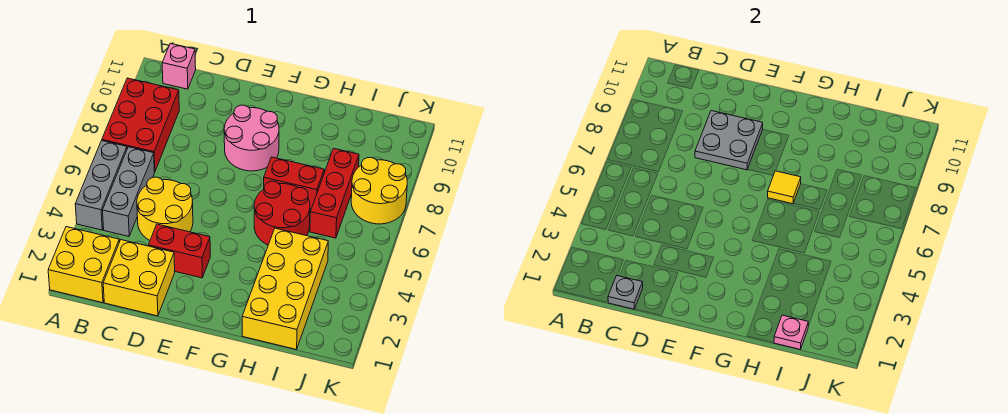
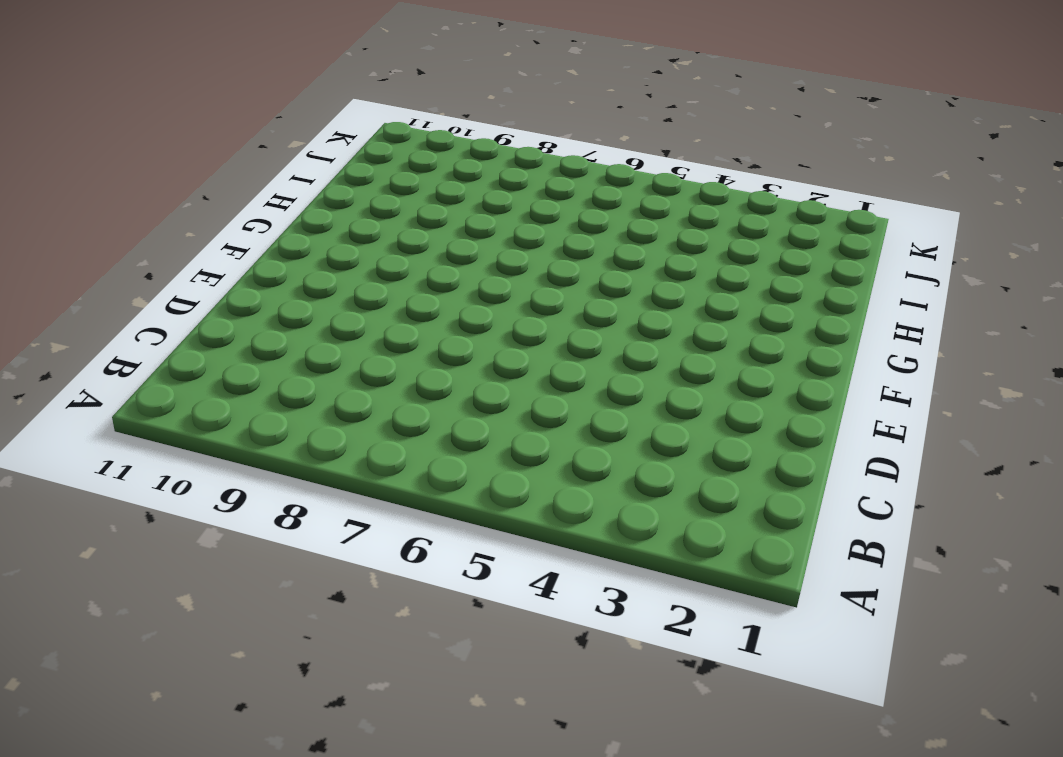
none -> yellow 2x2 brick [48,227,119,303]
none -> grey 1x3 brick [75,141,127,230]
none -> red 2x3 brick [102,78,179,172]

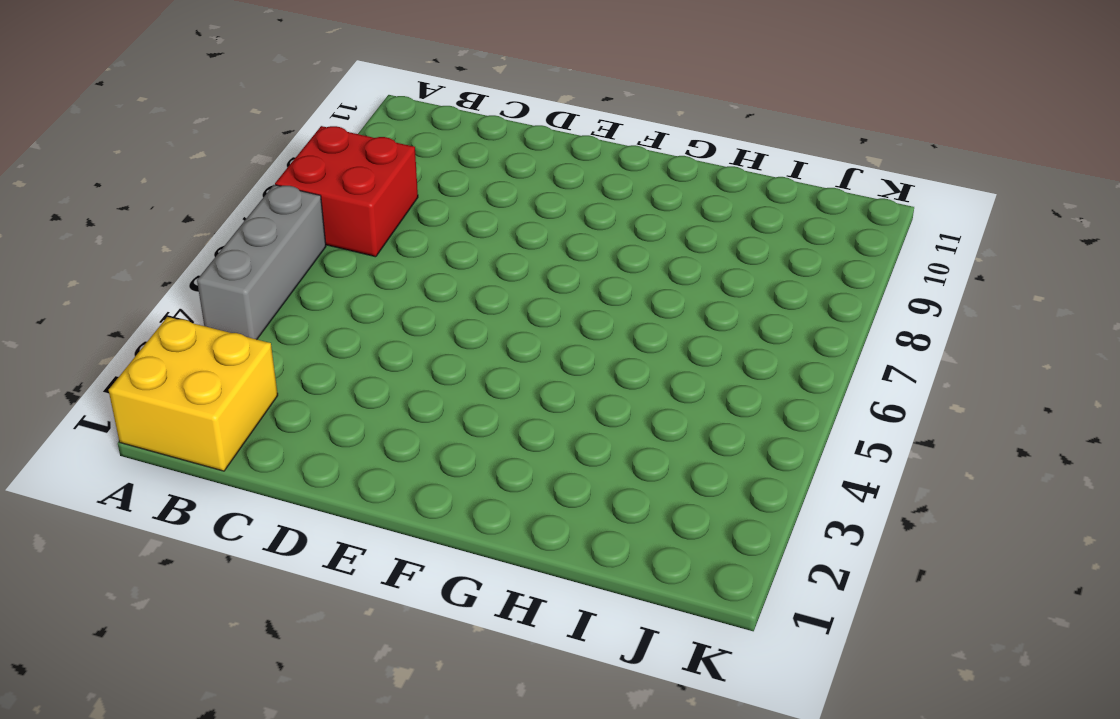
red 2x2 brick [275,126,418,257] -> red 2x3 brick [102,78,179,172]
none -> grey 1x3 brick [103,147,154,236]
none -> pink 1x1 brick [162,43,196,89]
none -> yellow 2x2 brick [103,240,175,316]

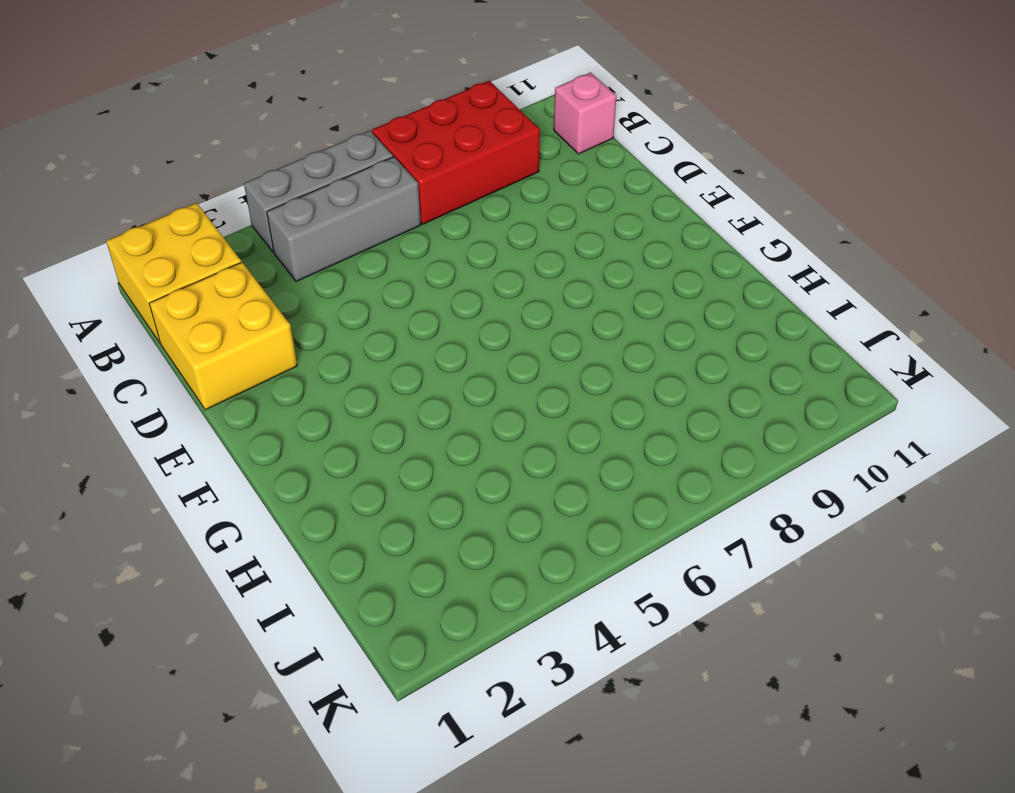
none -> yellow 2x2 round brick [137,177,193,240]
none -> red 1x2 brick [148,224,210,278]
none -> pink 2x2 round brick [224,105,279,171]

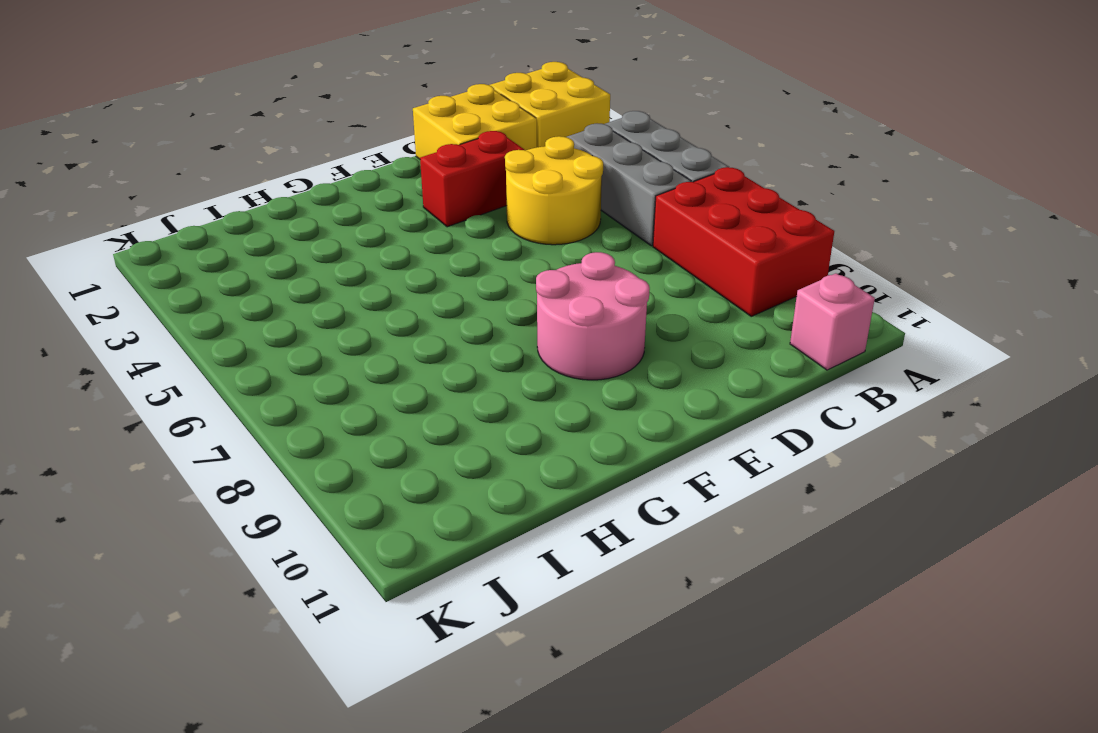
none -> red 2x2 round brick [254,181,310,245]
none -> red 1x2 brick [264,157,324,209]
none -> yellow 2x4 brick [242,228,328,350]

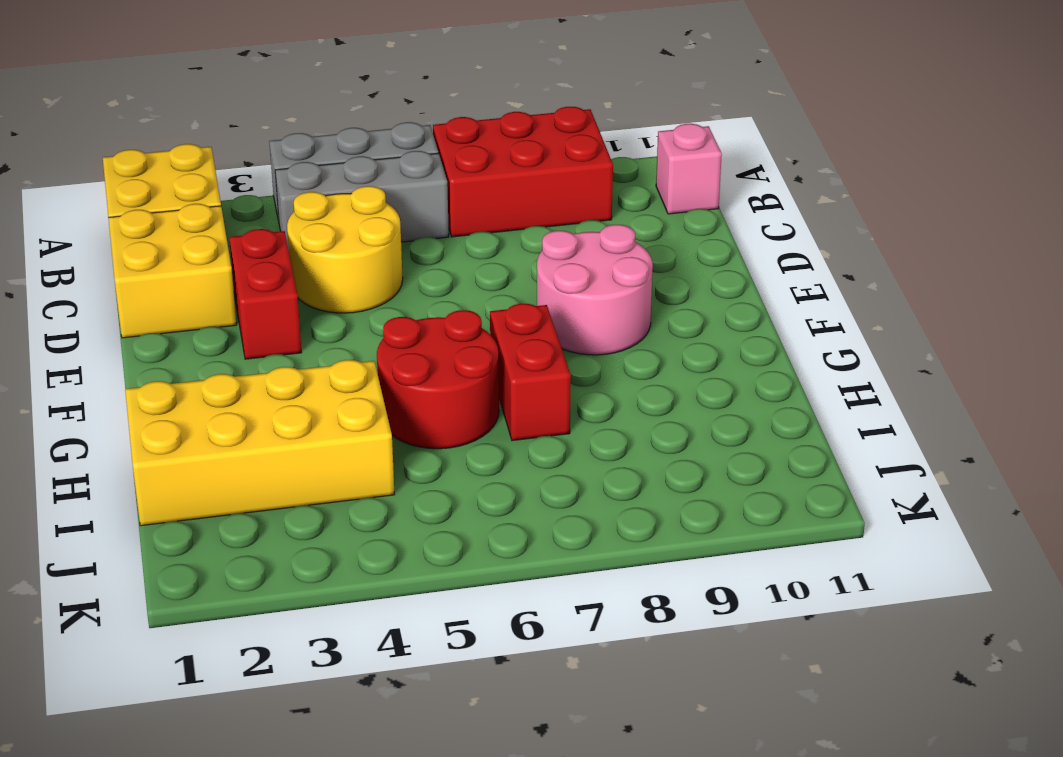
none -> red 1x3 brick [310,148,359,238]
none -> yellow 2x2 round brick [351,158,407,224]
none -> grey 1x1 plate [608,276,643,309]

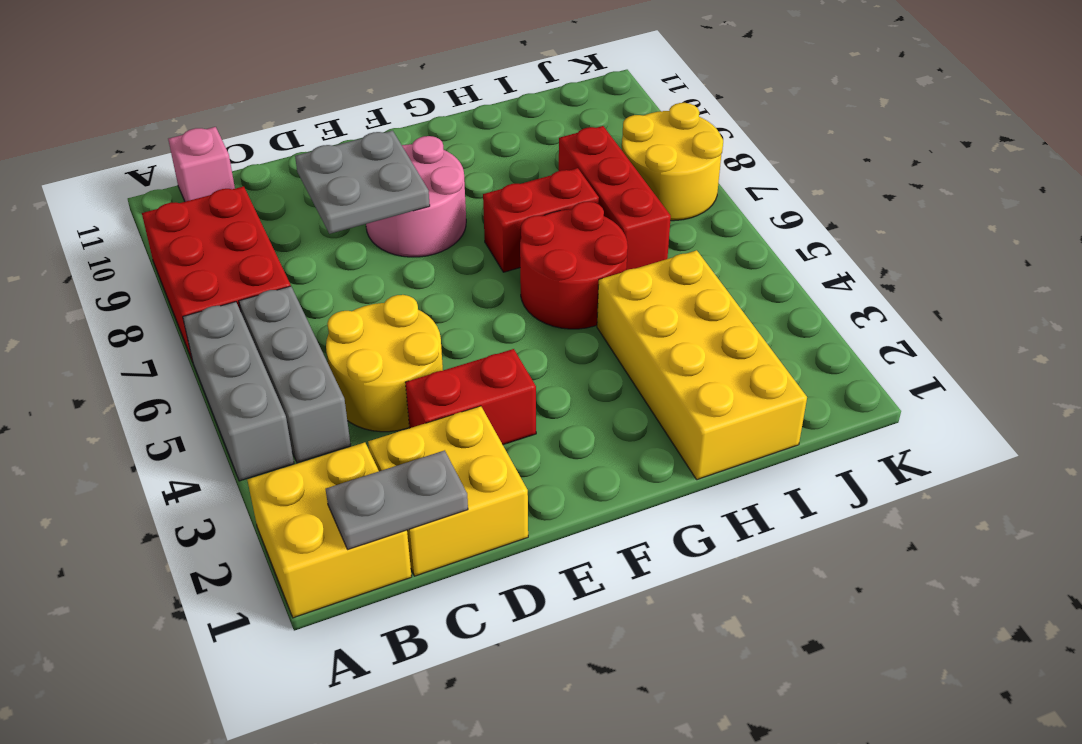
grey 1x2 plate [326,450,468,549] -> grey 1x1 plate [608,276,643,309]
none -> yellow 1x1 tile [768,171,801,204]
none -> pink 1x1 plate [774,315,808,350]

